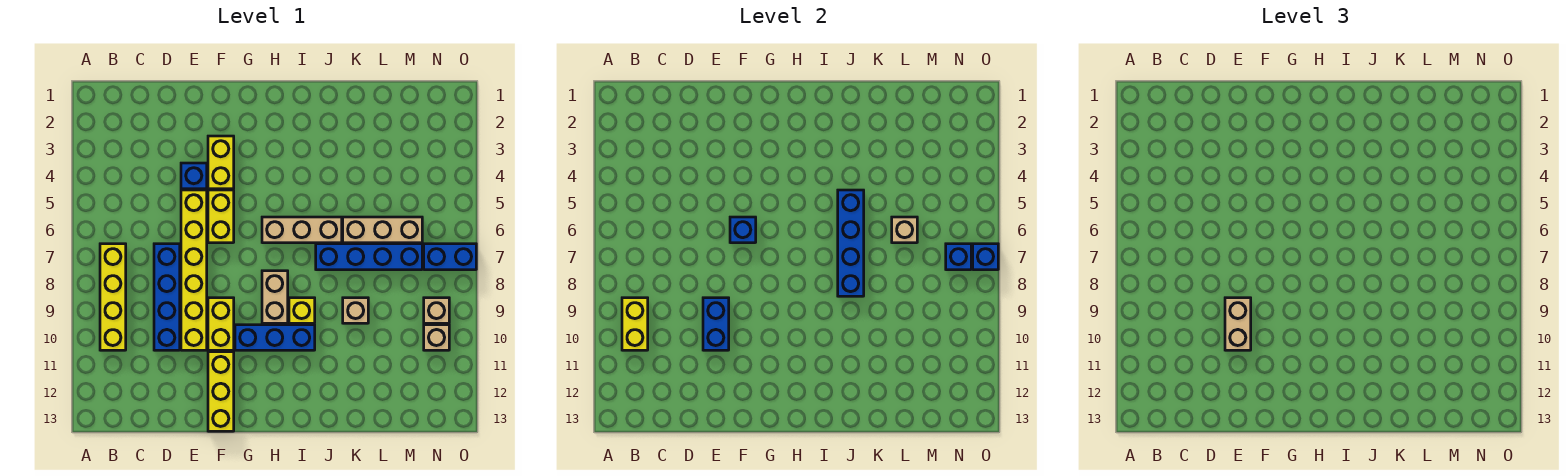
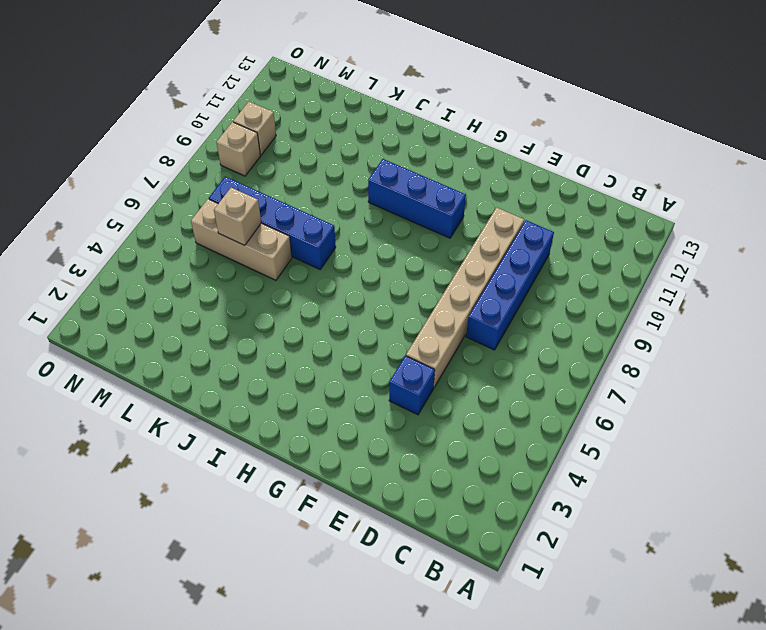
tan 1x6 brick [406,208,524,388] -> yellow 1x6 brick [181,190,207,350]
none -> yellow 1x4 brick [100,244,126,350]
none -> yellow 1x2 brick [208,136,234,189]
none -> yellow 1x2 brick [208,190,234,243]

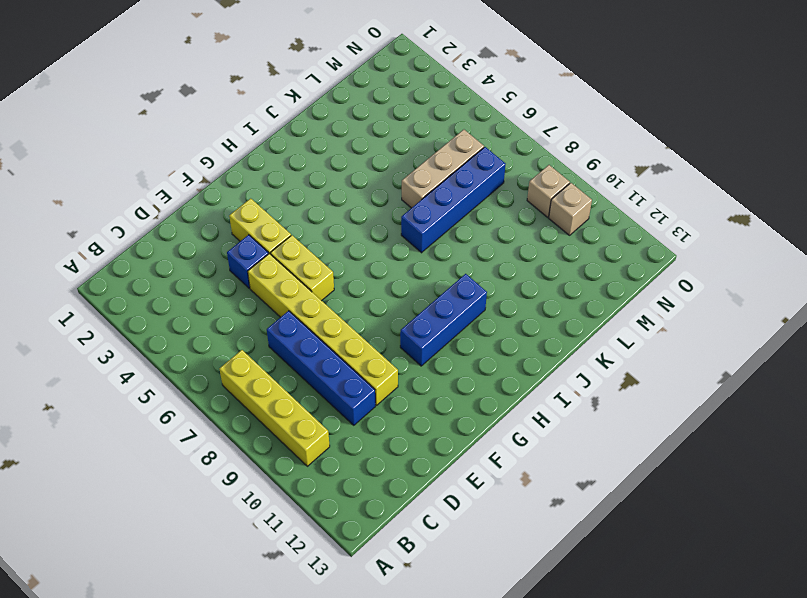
none -> yellow 1x2 brick [208,298,234,350]
none -> yellow 1x3 brick [208,352,234,431]
none -> tan 1x3 brick [262,217,342,243]

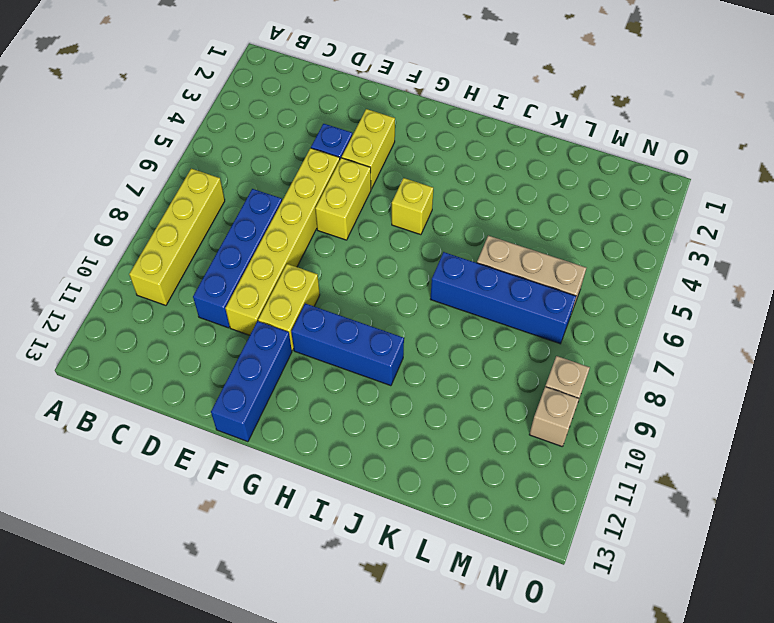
blue 1x3 brick [211,321,292,442] -> yellow 1x3 brick [208,352,234,431]
yellow 1x1 brick [392,178,433,235] -> yellow 1x1 brick moved to [289,298,315,323]
none -> tan 1x3 brick [262,217,342,243]
none -> tan 1x2 brick [262,271,288,323]
none -> tan 1x1 brick [343,298,368,323]

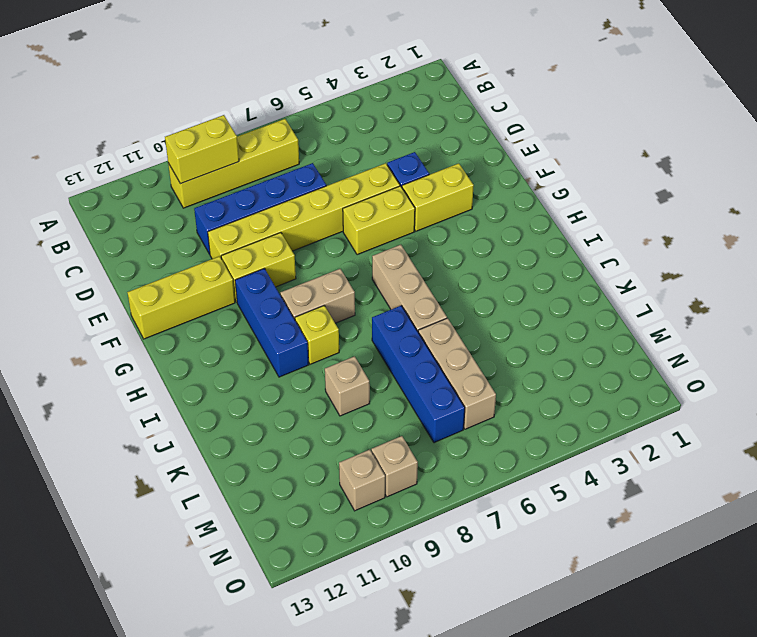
none -> blue 1x2 brick [424,244,476,270]
none -> blue 1x2 brick [703,298,729,350]
none -> blue 1x1 brick [730,217,756,243]

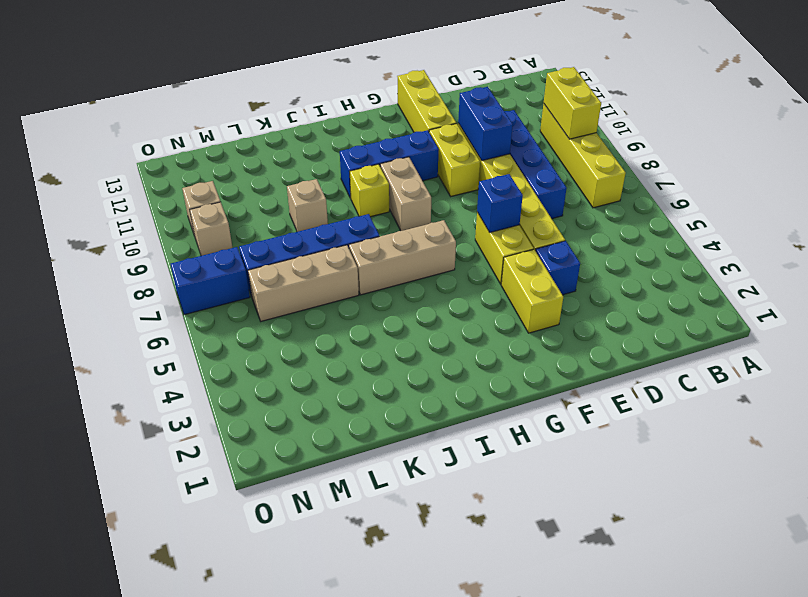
none -> blue 1x4 brick [838,190,864,296]
none -> tan 1x1 brick [892,217,917,243]
none -> blue 1x1 brick [946,244,971,270]

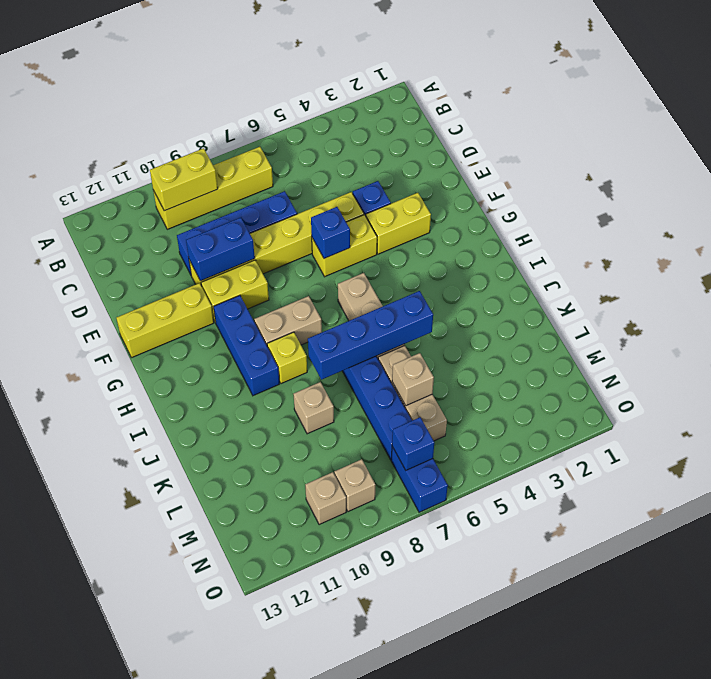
none -> blue 1x1 brick [973,244,998,270]
none -> tan 1x2 brick [1225,298,1251,350]

